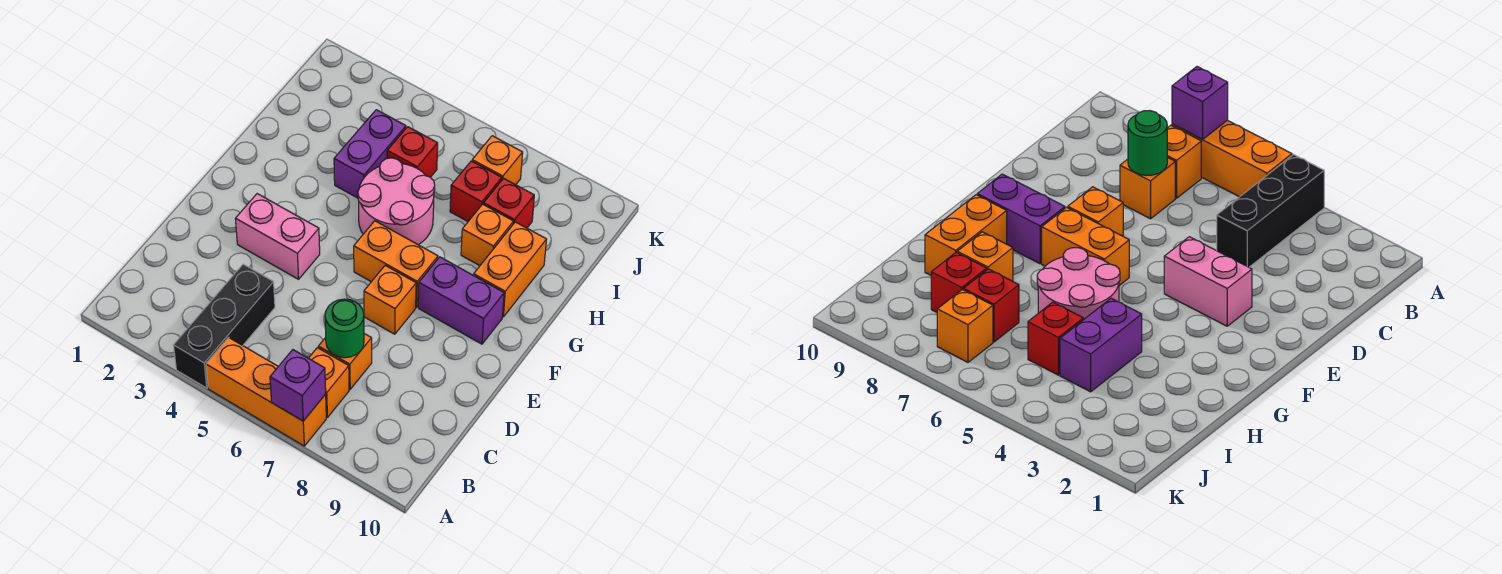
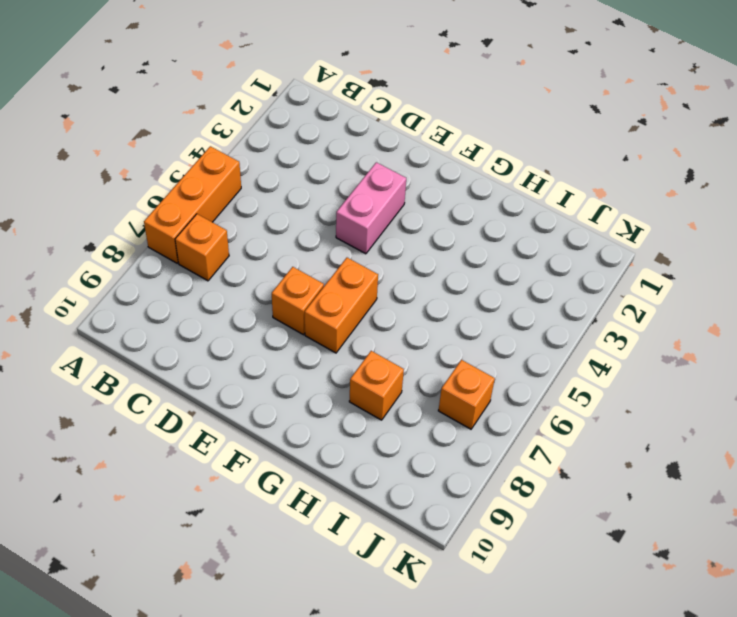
none -> black 1x3 brick [174,264,275,388]
none -> orange 1x1 brick [318,334,372,389]
none -> purple 1x2 brick [418,257,504,344]

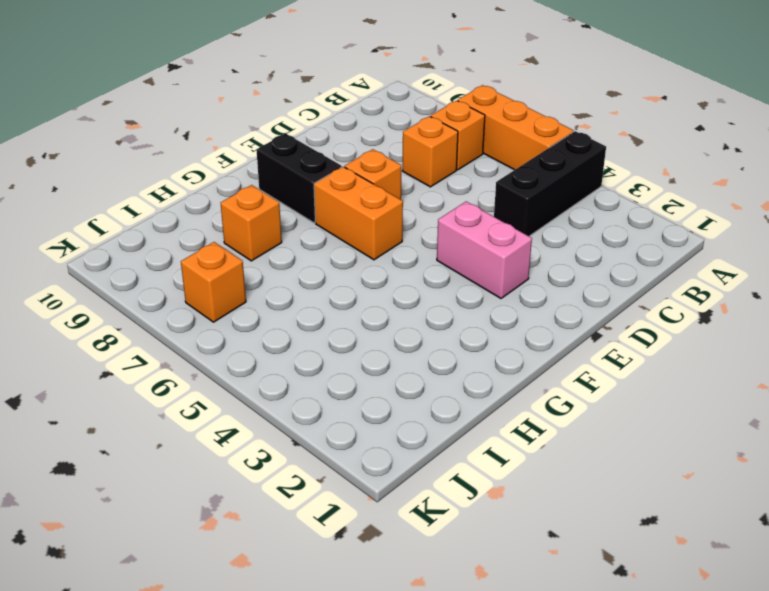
black 1x2 brick [257,133,342,223] -> purple 1x2 brick [418,257,504,344]
none -> pink 2x2 round brick [358,158,435,245]
none -> orange 1x2 brick [474,222,547,317]
none -> purple 1x2 brick [334,110,406,198]

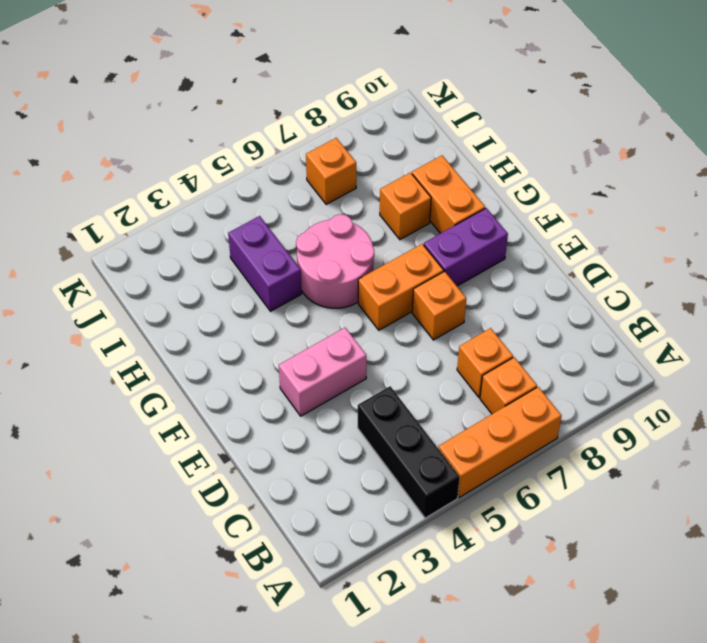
none -> red 1x1 brick [387,127,438,177]
none -> red 1x1 brick [450,161,502,221]
none -> red 1x1 brick [483,178,534,228]

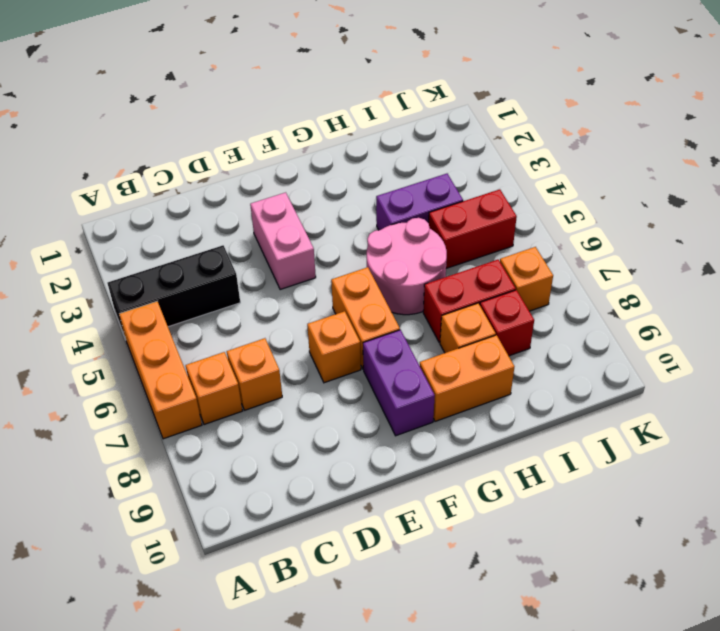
red 1x2 brick [423,260,516,342] -> red 1x1 brick [450,161,502,221]
red 1x2 brick [429,189,517,268] -> red 1x1 brick [387,127,438,177]
none -> purple 1x1 brick [270,350,326,421]
none -> green 1x1 round brick [325,299,364,358]

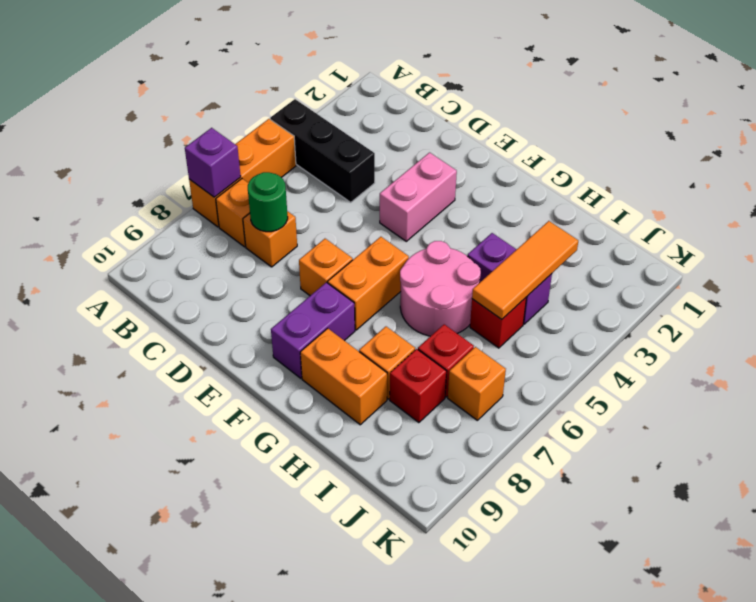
orange 1x3 tile [472,221,578,319] -> none

